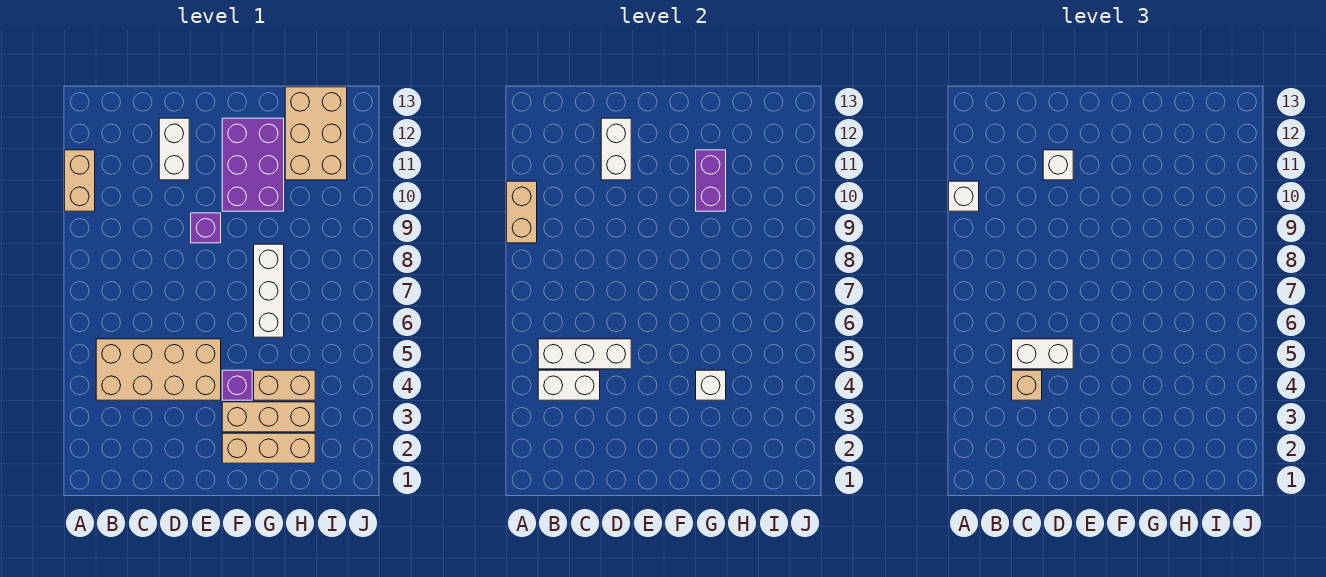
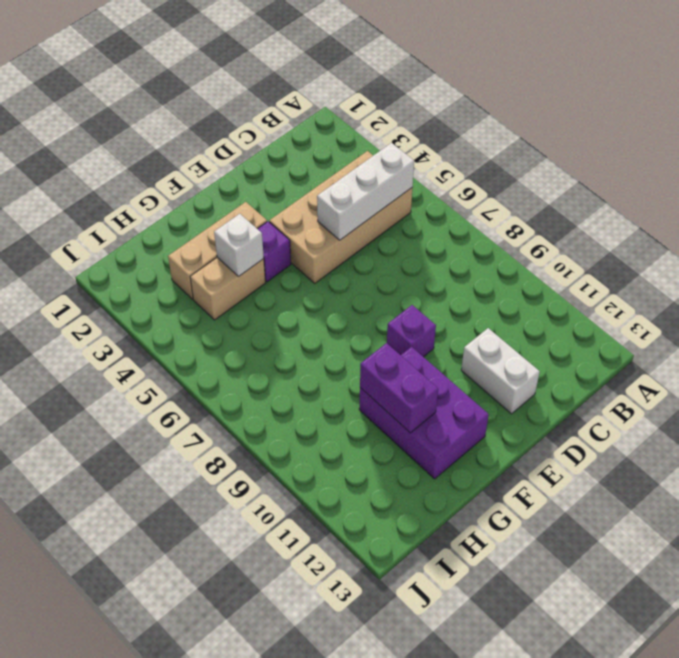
none -> tan 1x2 brick [65,150,95,211]
none -> tan 1x3 brick [222,433,315,463]
none -> white 1x3 brick [254,244,284,337]

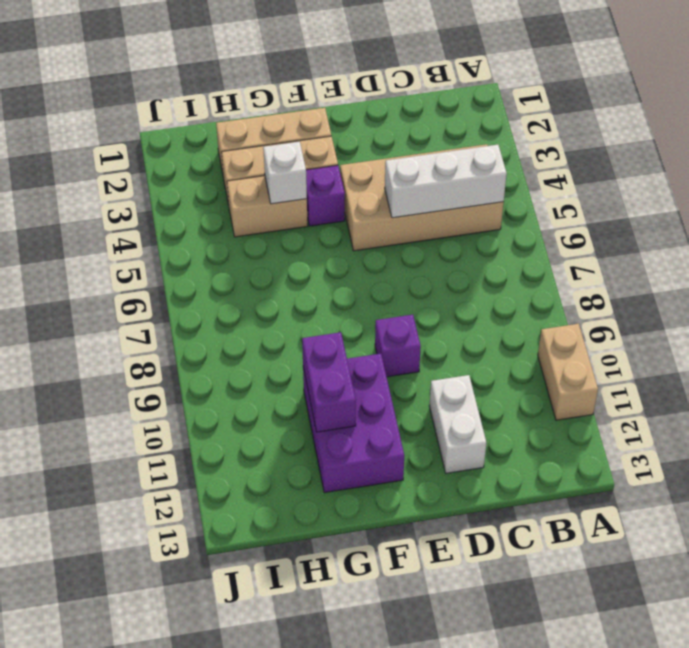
none -> white 1x3 brick [254,244,284,337]
none -> tan 2x3 brick [285,87,347,180]
none -> tan 1x2 brick [507,181,537,243]

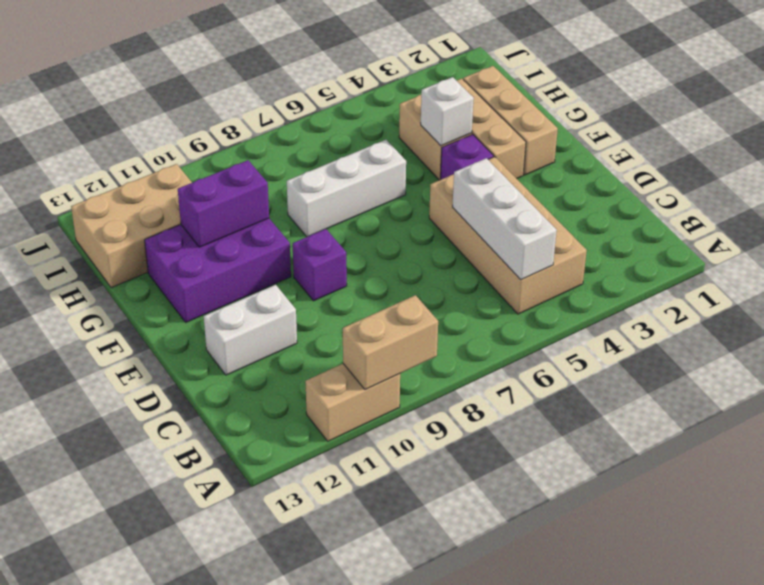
none -> white 1x2 brick [538,370,600,400]
none -> white 1x2 brick [601,118,631,180]
none -> white 1x1 brick [949,181,979,211]

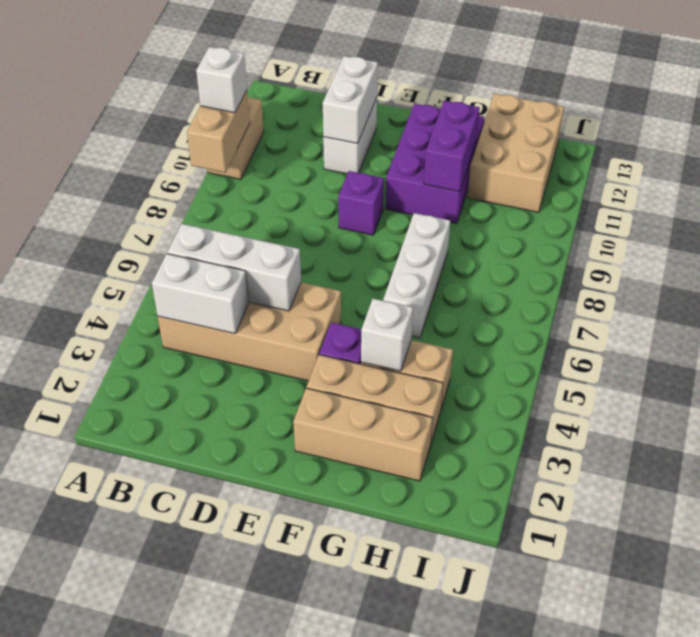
none -> tan 1x1 brick [1012,370,1042,400]
none -> white 1x2 brick [1012,339,1073,369]
none -> white 1x1 brick [1043,150,1073,180]

